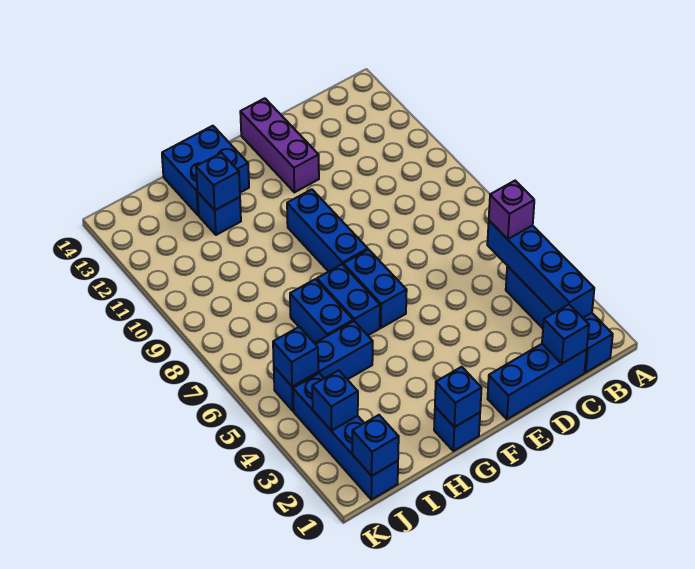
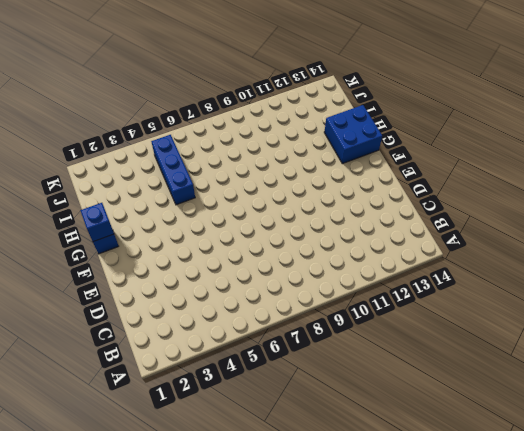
none -> blue 1x4 brick [506,266,613,372]
none -> blue 1x3 brick [488,344,587,419]
none -> purple 1x3 brick [240,98,319,192]

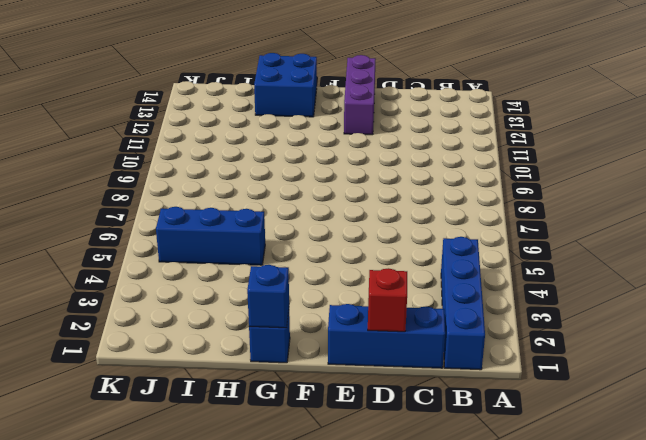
red 1x1 brick [368,268,407,332] -> none
none -> blue 1x2 brick [344,249,407,328]
none -> blue 1x3 brick [287,189,368,272]
none -> blue 1x2 brick [317,264,380,335]

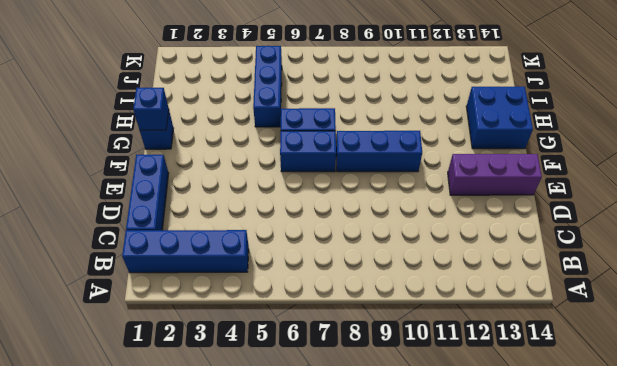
none -> blue 1x2 brick [290,279,353,343]
none -> blue 1x1 brick [198,193,241,235]
none -> blue 1x4 brick [293,373,398,500]

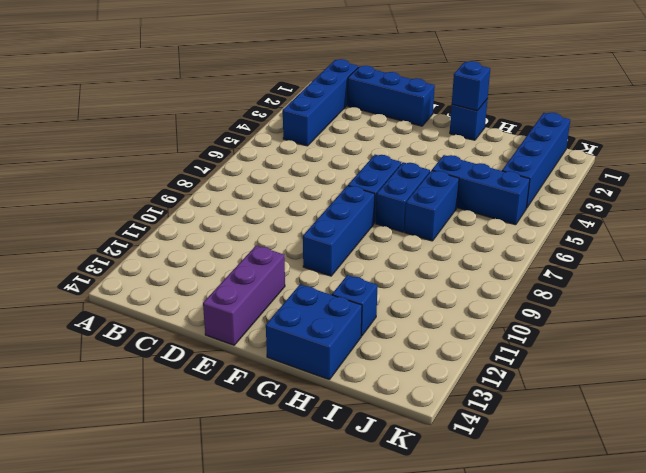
none -> blue 1x4 brick [487,221,594,318]
none -> blue 1x1 brick [542,305,589,364]
none -> blue 1x1 brick [196,153,240,210]

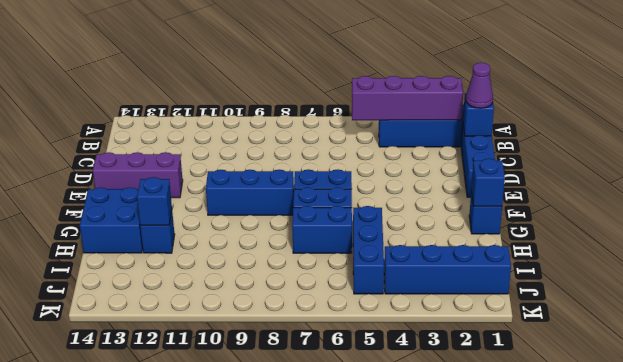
purple 1x4 brick [352,76,463,120] -> blue 1x4 brick [487,221,594,318]
purple 1x1 cone [466,63,493,108] -> none
none -> blue 1x1 brick [352,415,399,476]
none -> blue 1x1 brick [312,370,358,431]
none -> blue 1x1 brick [273,327,318,387]

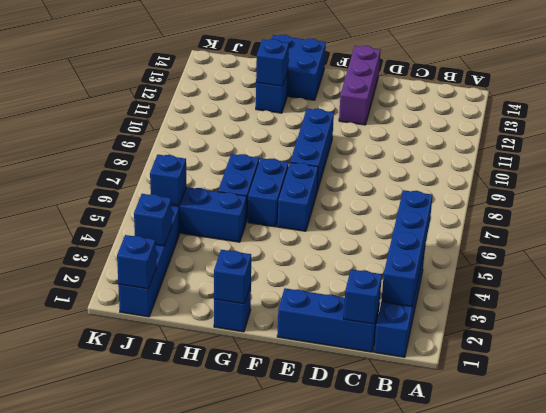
none -> purple 1x1 brick [489,181,534,239]

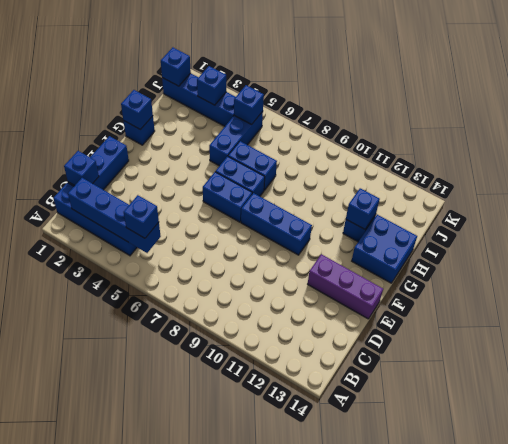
blue 1x1 brick [124,195,159,238] -> purple 1x1 brick [489,181,534,239]

